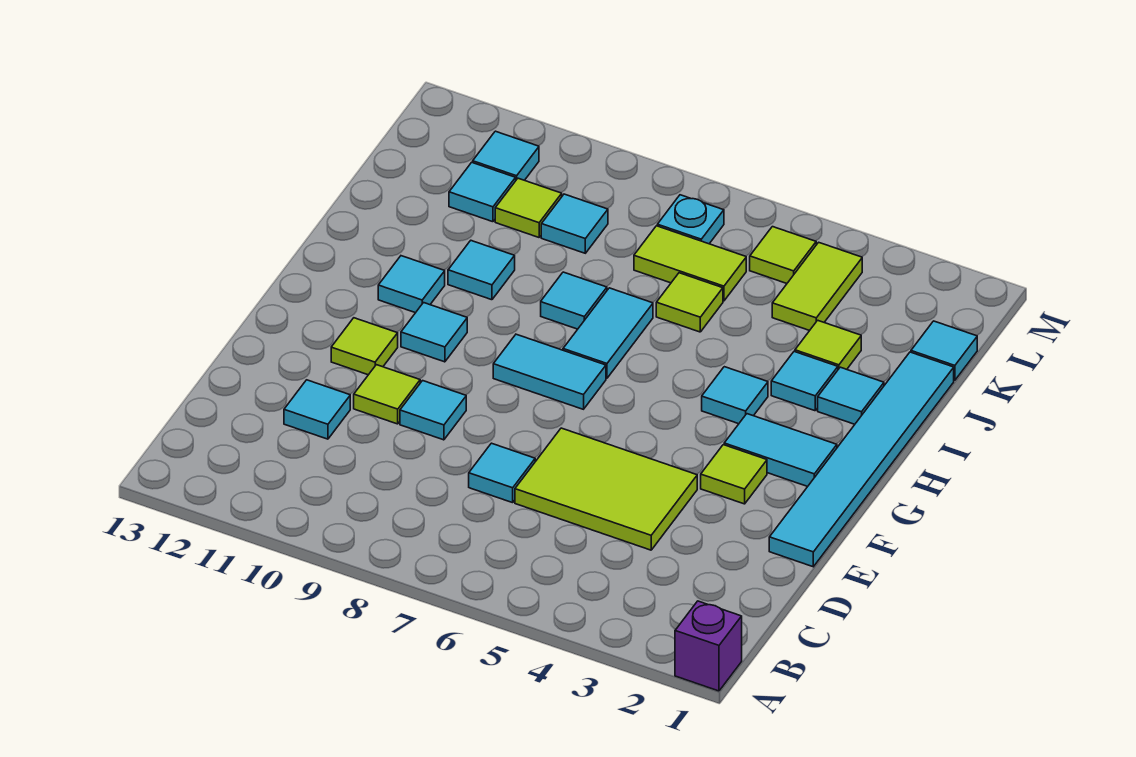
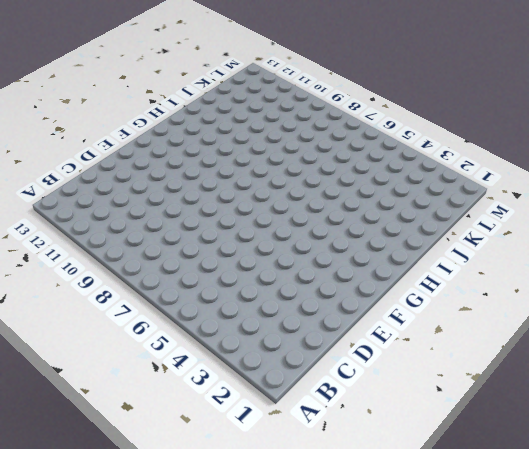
none -> purple 1x1 brick [675,601,742,691]
none -> lime 2x3 tile [515,428,697,550]
none -> cyan 1x1 tile [469,443,535,503]
none -> cyan 1x1 tile [284,380,350,439]

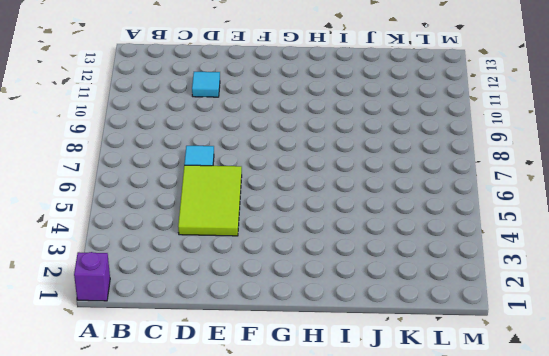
none -> cyan 1x6 tile [769,352,954,567]
none -> cyan 1x1 tile [400,381,466,440]
none -> lime 1x1 tile [354,365,420,424]
none -> lime 1x1 tile [701,445,767,504]

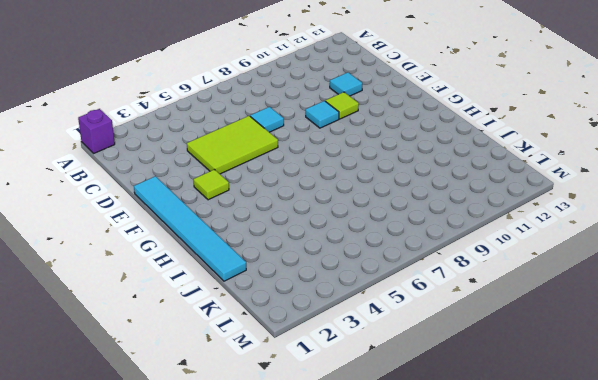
none -> lime 1x1 tile [331,318,398,375]
none -> cyan 1x2 tile [724,414,837,487]
none -> cyan 1x2 tile [493,334,606,409]
none -> cyan 1x1 tile [401,303,467,362]

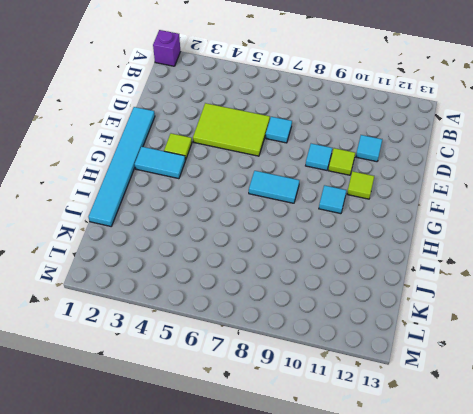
none -> cyan 1x1 tile [702,367,768,424]
none -> cyan 1x2 tile [563,288,653,378]
none -> cyan 1x1 tile [378,256,445,313]
none -> cyan 1x1 tile [818,367,884,424]

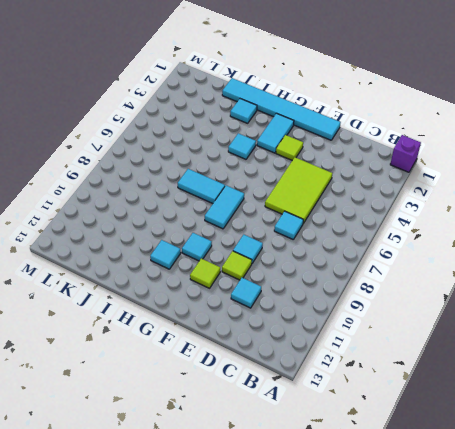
none -> cyan 1x1 tile [771,352,838,411]
none -> cyan 1x1 tile [541,272,607,329]
none -> cyan 1x1 tile [448,241,515,300]
none -> lime 1x1 tile [795,320,861,369]

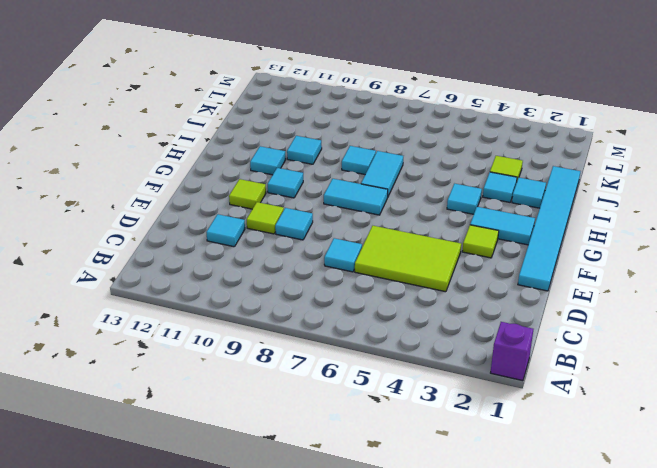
none -> lime 1x1 tile [656,273,723,332]
none -> cyan 1x1 tile [911,321,977,380]
none -> lime 1x2 tile [772,242,862,331]
none -> lime 1x2 tile [634,226,746,301]

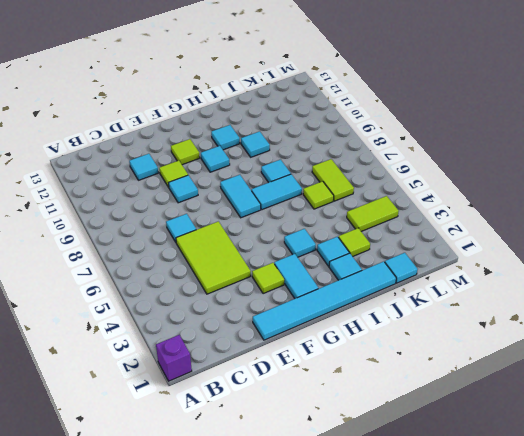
none -> cyan 1x1 tile [541,194,608,253]
none -> lime 1x1 tile [495,178,562,237]
none -> cyan 1x1 tile [449,162,516,222]
none -> lime 1x1 tile [750,227,816,283]

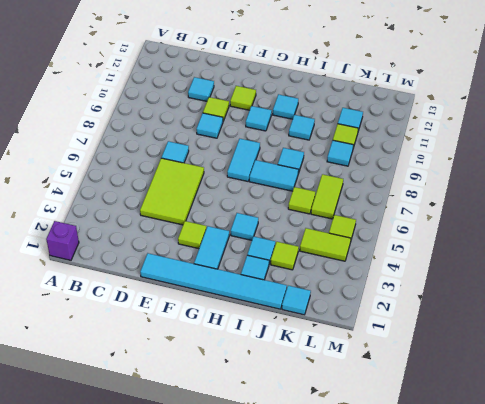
none -> cyan 1x1 plate [657,195,724,244]
none -> cyan 1x1 tile [473,131,539,180]

